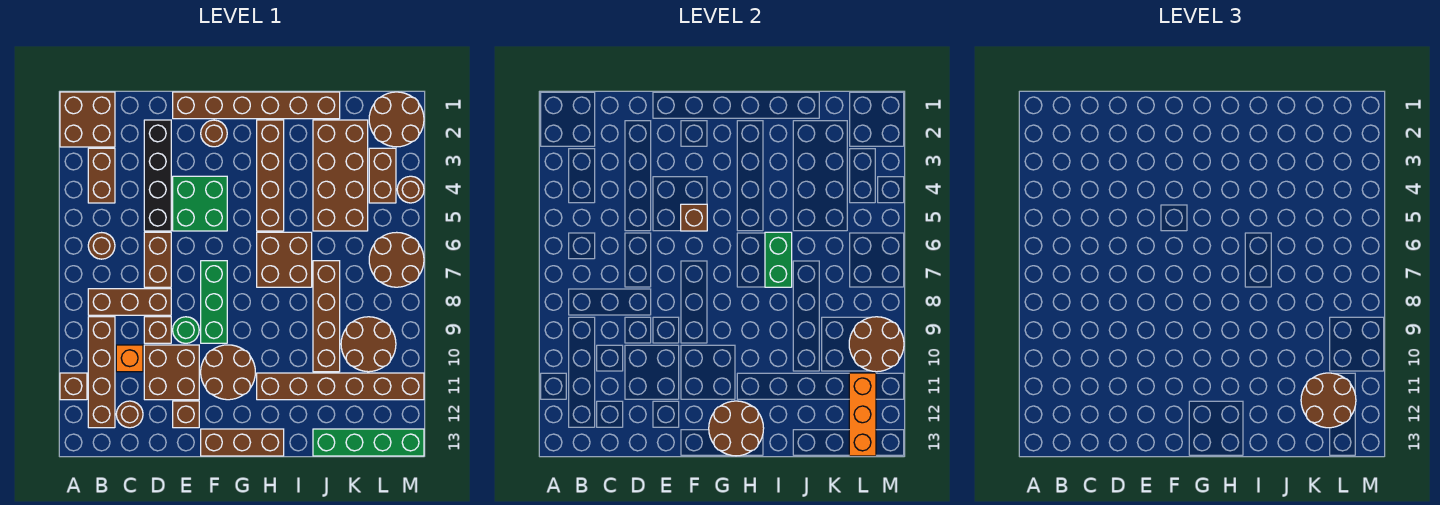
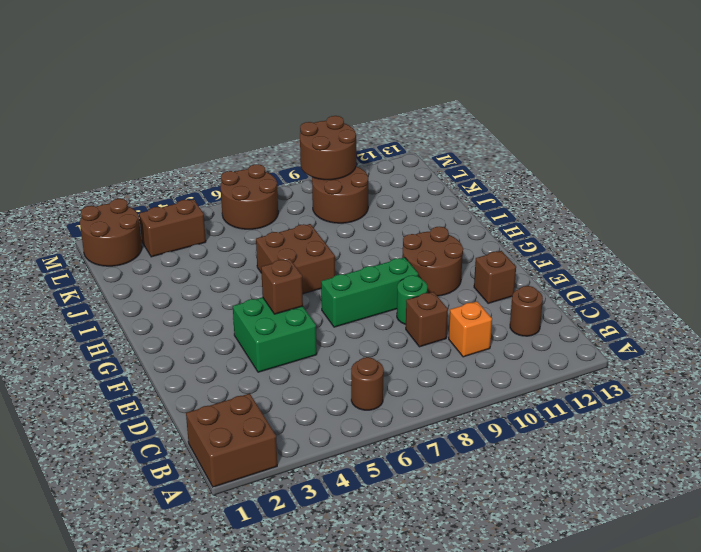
none -> brown 1x1 brick [60,373,87,400]
none -> brown 1x2 brick [88,148,115,203]
none -> brown 1x3 brick [88,289,171,315]
none -> brown 1x4 brick [88,317,115,428]

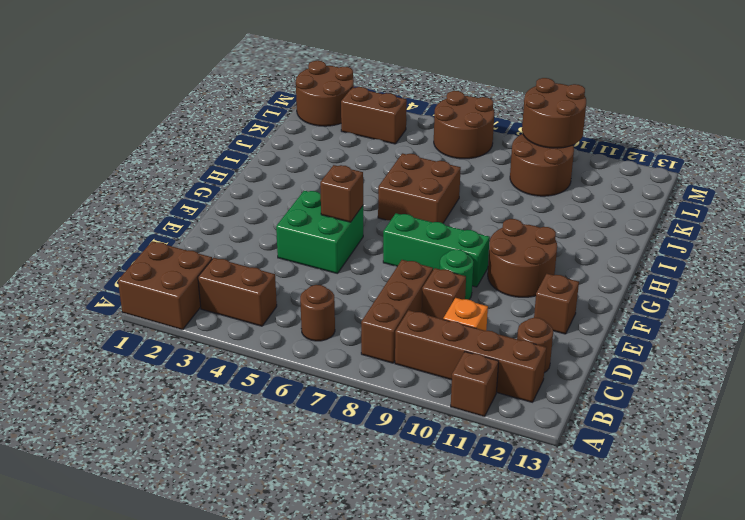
none -> black 1x4 brick [144,120,171,231]
none -> brown 1x2 brick [144,232,171,287]
none -> brown 2x2 brick [144,345,199,400]
none -> brown 1x6 brick [173,92,340,119]

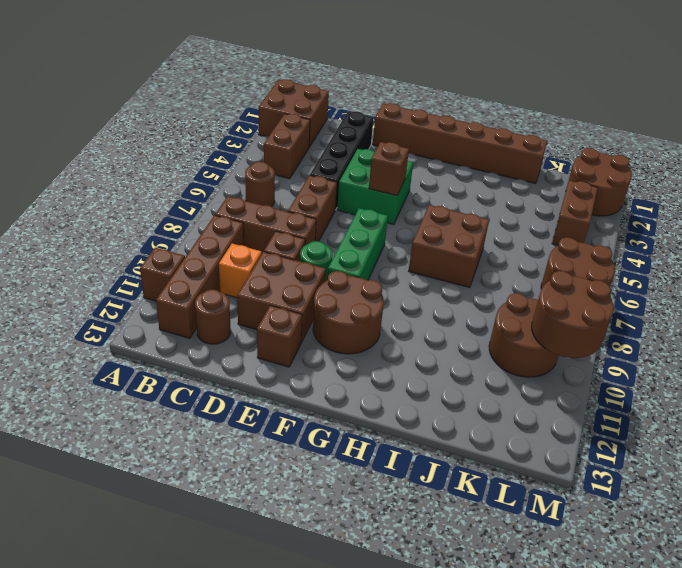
none -> brown 1x1 round brick [201,120,227,147]
none -> brown 1x3 brick [201,429,284,456]
none -> brown 1x4 brick [257,120,284,231]
none -> brown 1x6 brick [257,373,424,400]

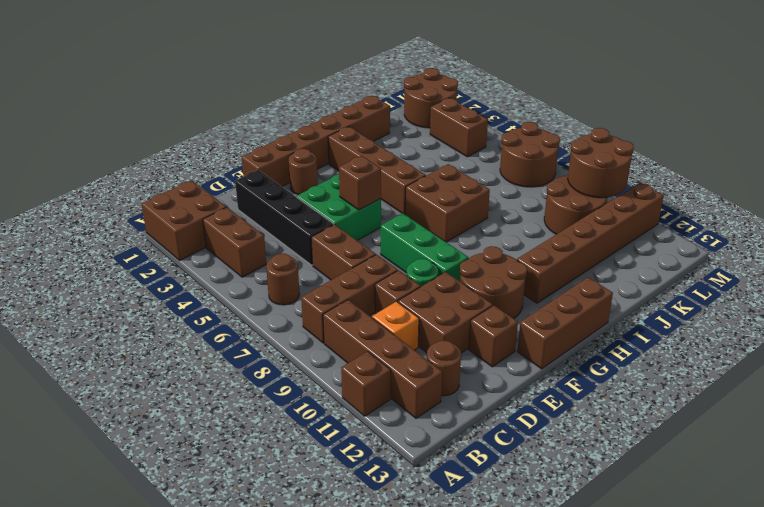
none -> brown 2x4 brick [313,120,368,231]
none -> brown 1x4 brick [313,261,340,372]
none -> green 1x4 brick [313,429,424,456]
none -> brown 1x1 round brick [397,176,424,203]

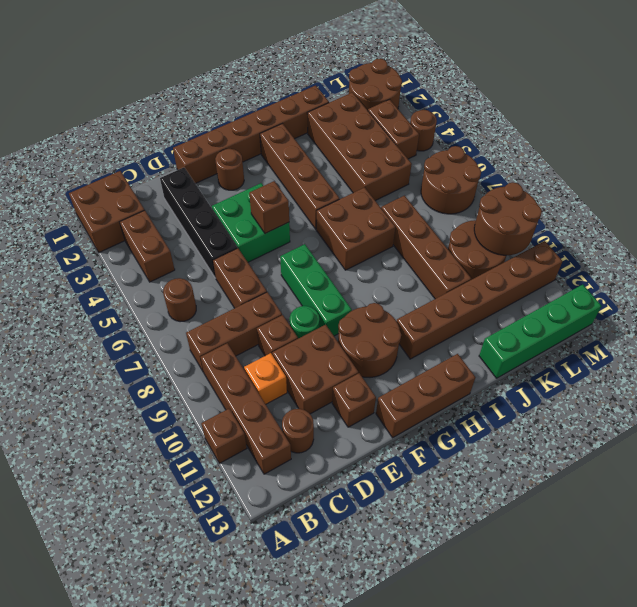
none -> brown 2x2 round brick [709,401,764,456]
none -> green 1x2 brick [765,232,792,287]
none -> orange 1x3 brick [849,373,876,456]
none -> brown 2x2 round brick [1301,373,1356,428]

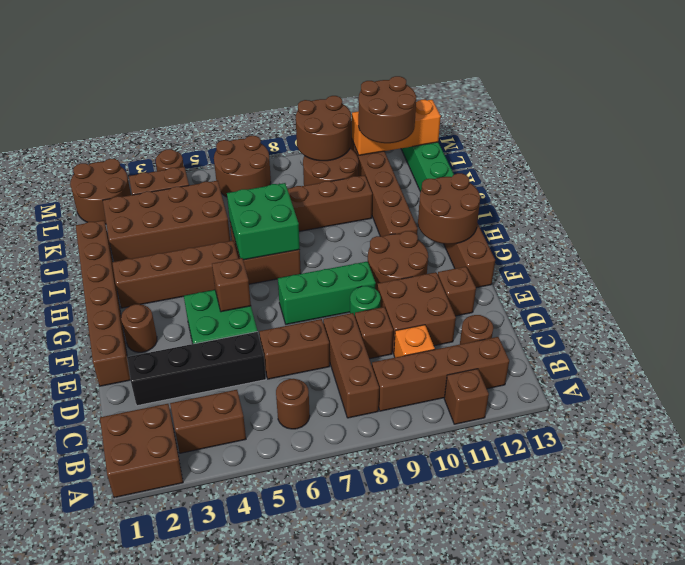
green 2x2 brick [227,183,300,260] -> green 1x2 brick [765,232,792,287]

